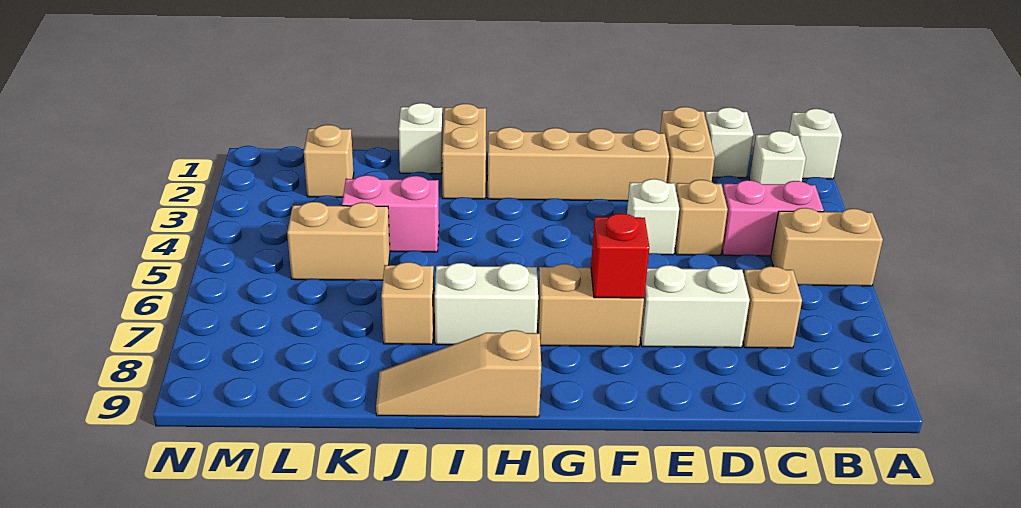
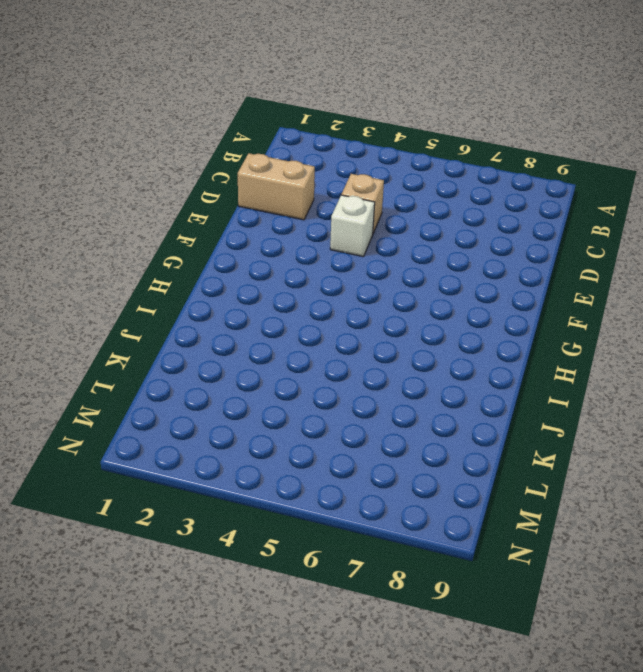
none -> white 1x1 brick [789,109,842,179]
none -> tan 1x2 brick [771,208,883,286]
none -> white 1x1 brick [749,131,806,184]

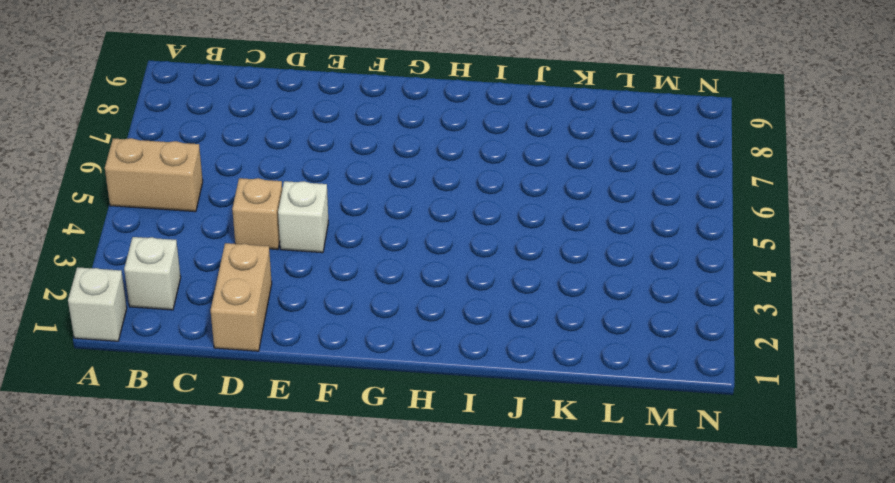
none -> pink 1x2 brick [722,180,824,256]
none -> white 1x1 brick [705,107,753,178]
none -> tan 1x1 brick [743,266,802,348]

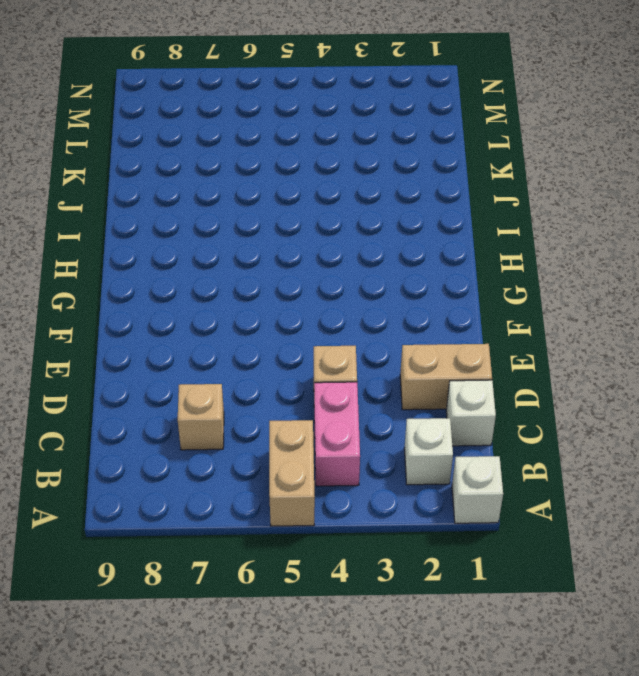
none -> white 1x2 brick [640,265,750,348]
none -> tan 1x4 brick [487,127,669,201]
none -> white 1x1 brick [627,179,679,255]

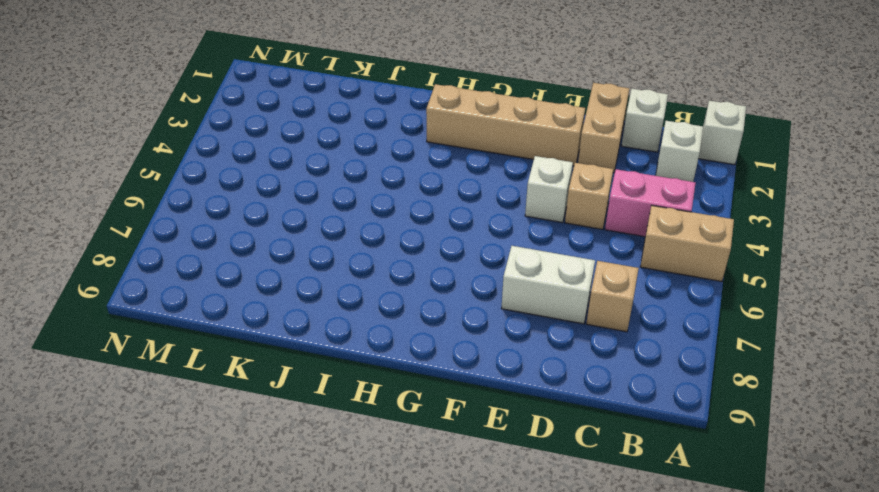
none -> tan 1x2 brick [537,264,644,347]
none -> white 1x2 brick [435,263,538,345]
none -> tan 1x3 slope [376,330,541,417]

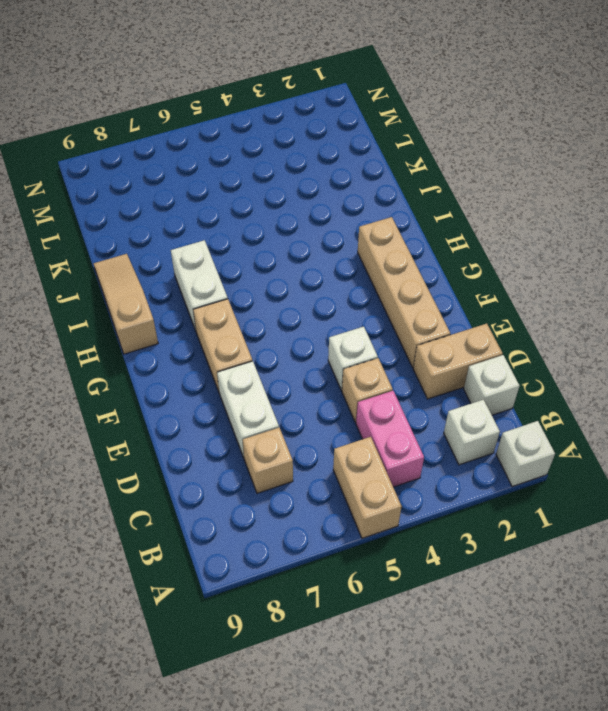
none -> tan 1x2 brick [442,104,486,199]
none -> white 1x1 brick [399,103,443,174]
none -> pink 1x2 brick [342,175,439,252]

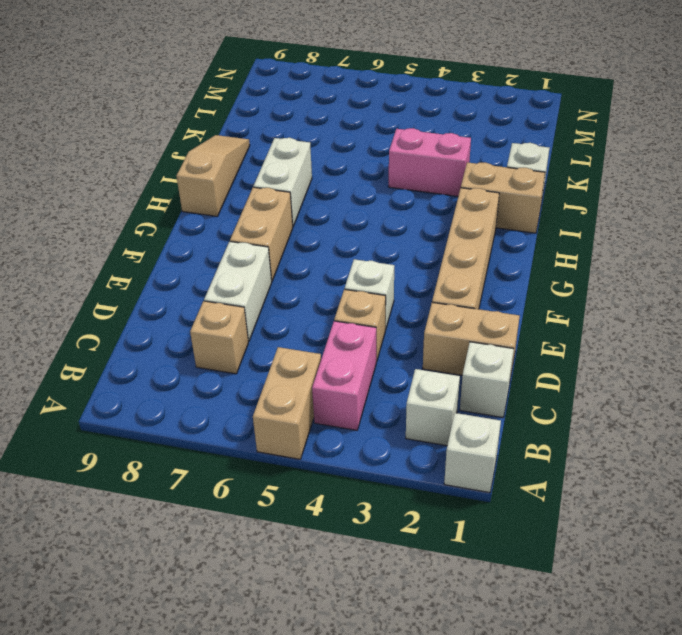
pink 1x2 brick [389,128,471,196] -> pink 1x2 brick turned to [342,175,439,252]
none -> tan 1x1 brick [381,262,434,344]
none -> tan 1x2 brick [287,202,390,280]
none -> tan 1x1 brick [304,125,354,197]

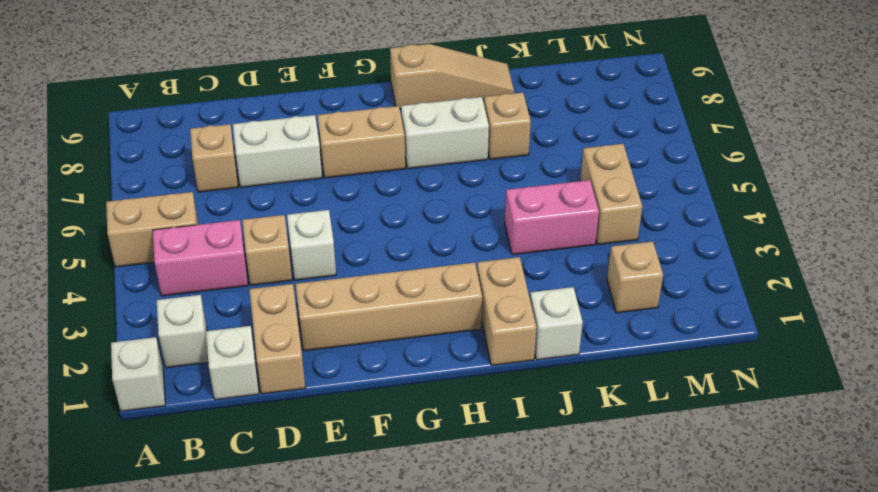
tan 1x2 brick [580,144,642,245] -> tan 1x2 brick turned to [287,202,390,280]
none -> red 1x1 brick [591,213,649,298]

